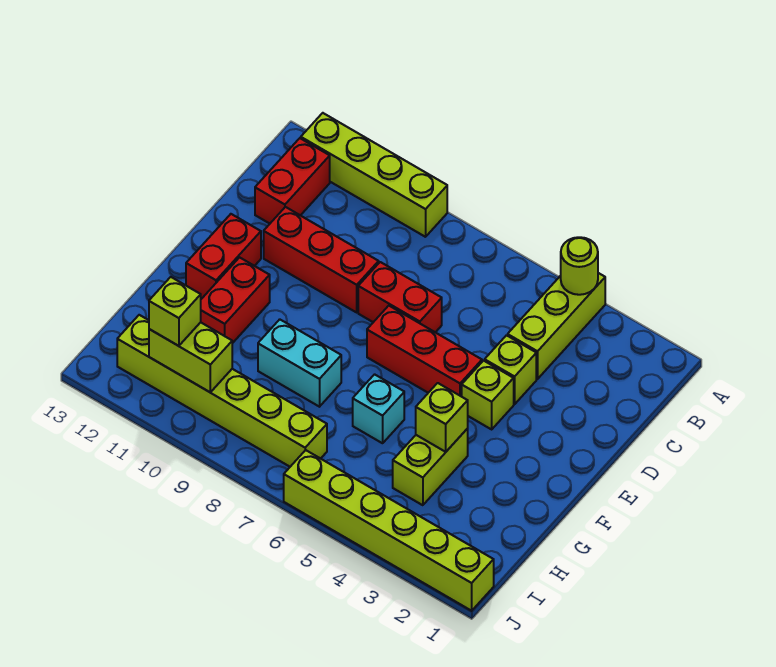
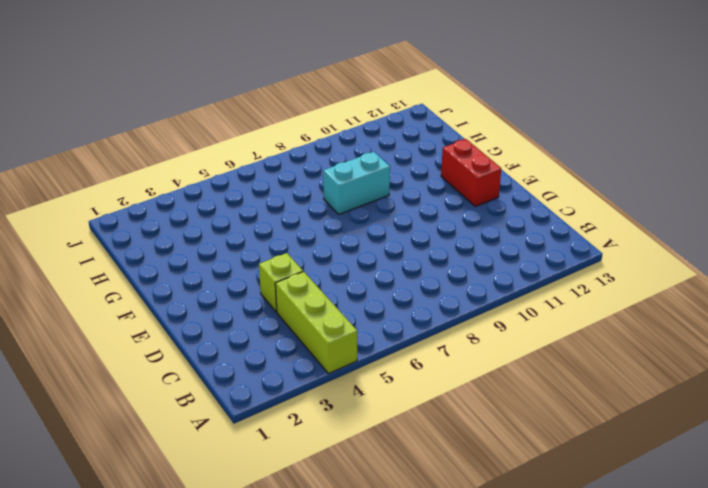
none -> lime 1x4 brick [301,113,447,237]
none -> red 1x2 brick [255,138,330,224]
none -> red 1x2 brick [358,262,442,332]

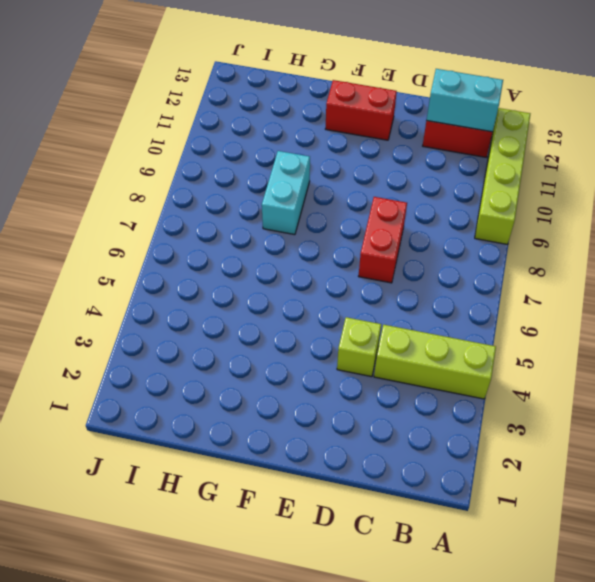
cyan 1x2 brick [426,69,503,132] -> none
none -> red 1x3 brick [264,207,379,312]
none -> lime 1x1 brick [462,361,514,429]
none -> red 1x3 brick [367,306,482,397]

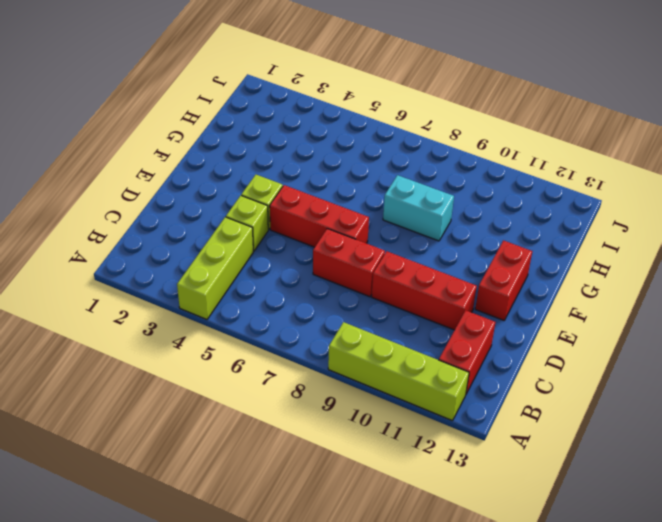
none -> red 1x2 brick [201,257,270,343]
none -> lime 1x2 brick [393,429,468,505]
none -> cyan 1x1 brick [353,374,404,443]

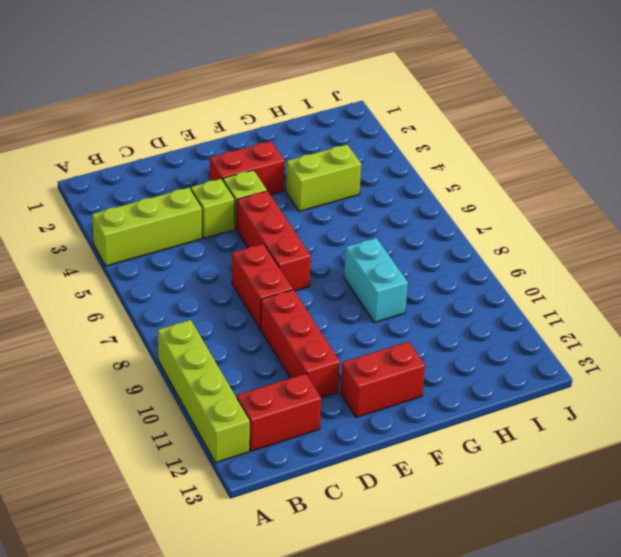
red 1x2 brick [210,141,284,195] -> red 1x2 brick moved to [201,257,270,343]
none -> cyan 1x1 brick [353,374,404,443]
none -> lime 1x6 brick [117,315,327,467]
none -> lime 1x6 brick [284,450,494,611]

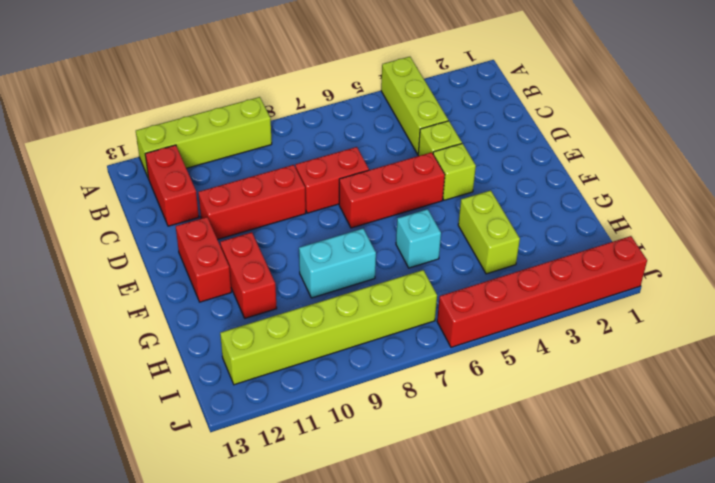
red 1x6 brick [437,236,647,347] -> lime 1x6 brick [284,450,494,611]
none -> lime 1x1 round brick [561,237,598,295]
none -> lime 1x1 brick [416,383,468,452]
none -> lime 1x2 brick [149,322,232,392]

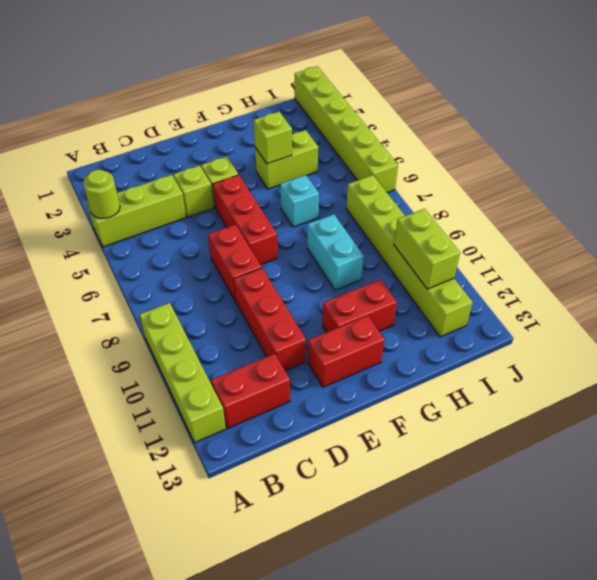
none -> lime 1x1 brick [149,277,201,346]

